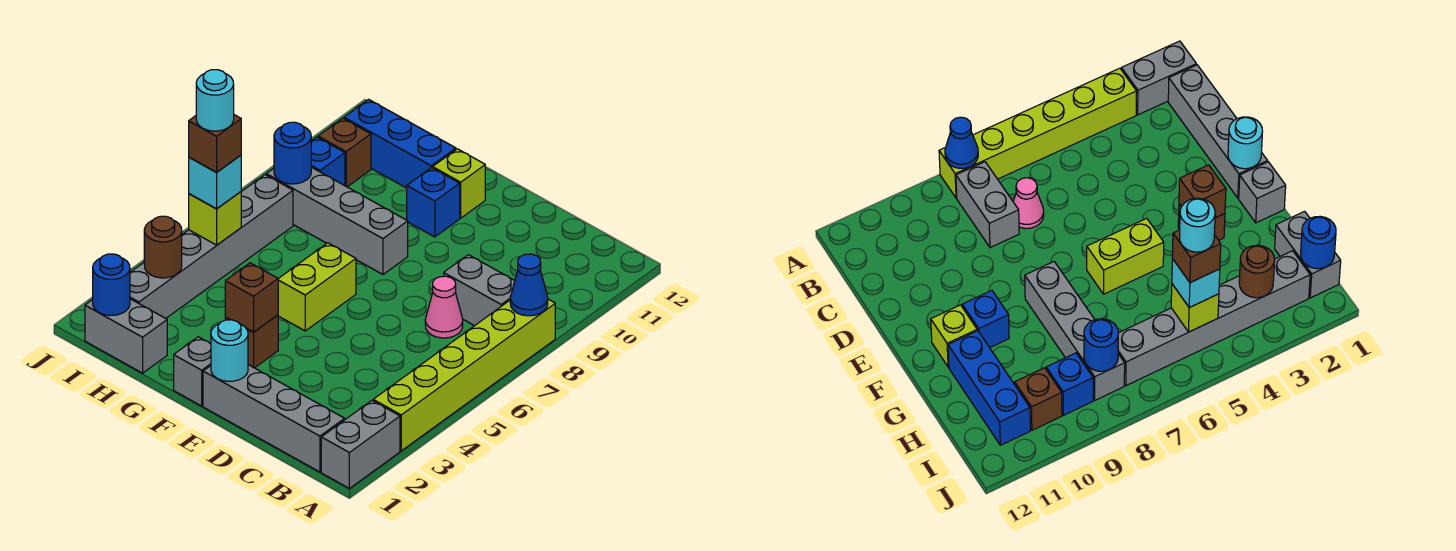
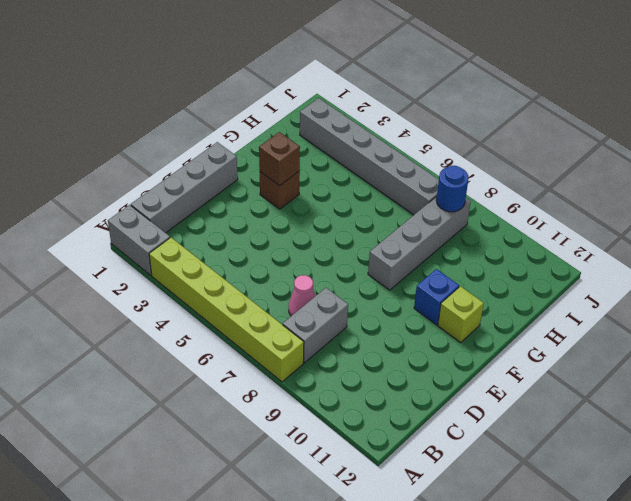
none -> grey 1x1 brick [174,337,211,406]
none -> lime 1x2 brick [278,243,356,331]
none -> blue 1x3 brick [344,99,456,188]

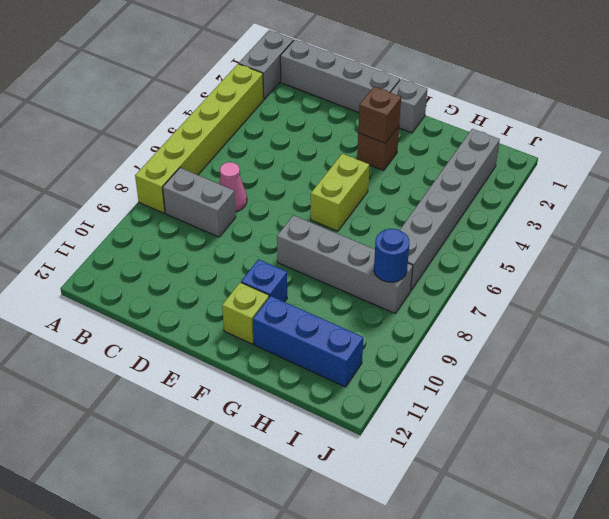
none -> grey 1x2 brick [85,299,167,373]
none -> blue 1x1 brick [311,137,345,186]
none -> brown 1x1 brick [318,118,371,187]

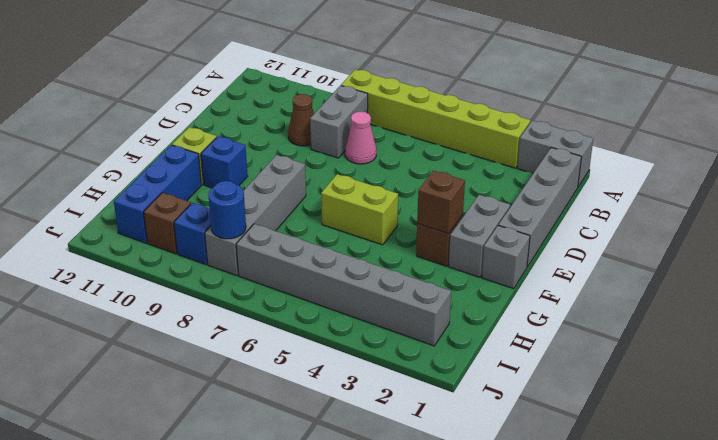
brown 1x1 cone [288,94,314,146] -> none
grey 1x2 brick [449,195,510,277] -> grey 1x2 brick moved to [85,299,167,373]
none -> blue 1x1 cone [510,254,548,316]
none -> cyan 1x1 round brick [211,320,248,381]
none -> blue 1x1 round brick [93,254,130,316]

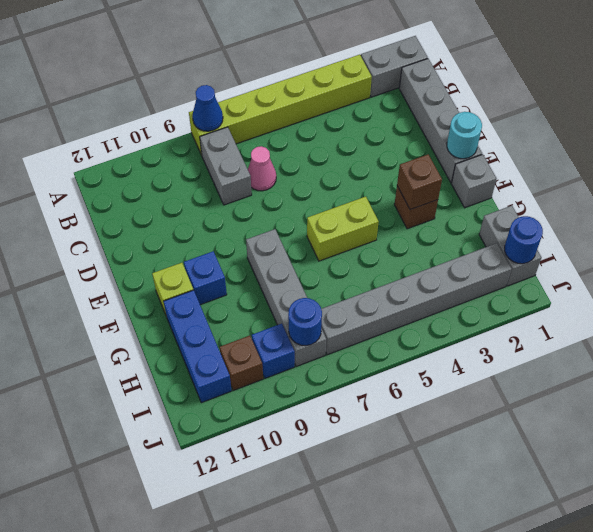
none -> brown 1x1 round brick [144,216,182,278]
none -> lime 1x1 brick [189,192,241,245]
none -> cyan 1x1 brick [189,155,241,209]

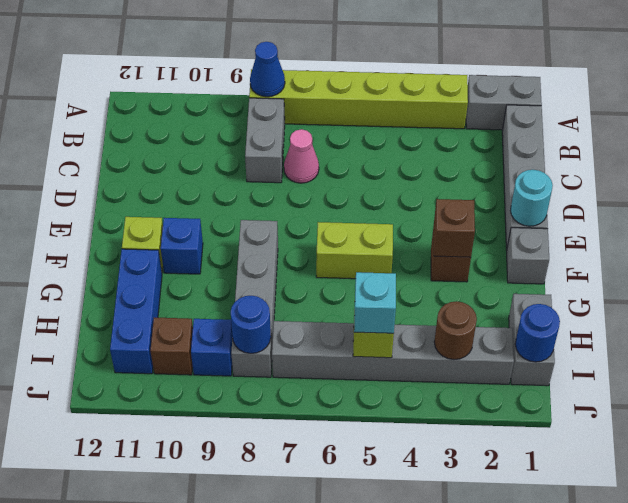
none -> brown 1x1 brick [189,115,241,172]
none -> cyan 1x1 round brick [196,70,234,131]

